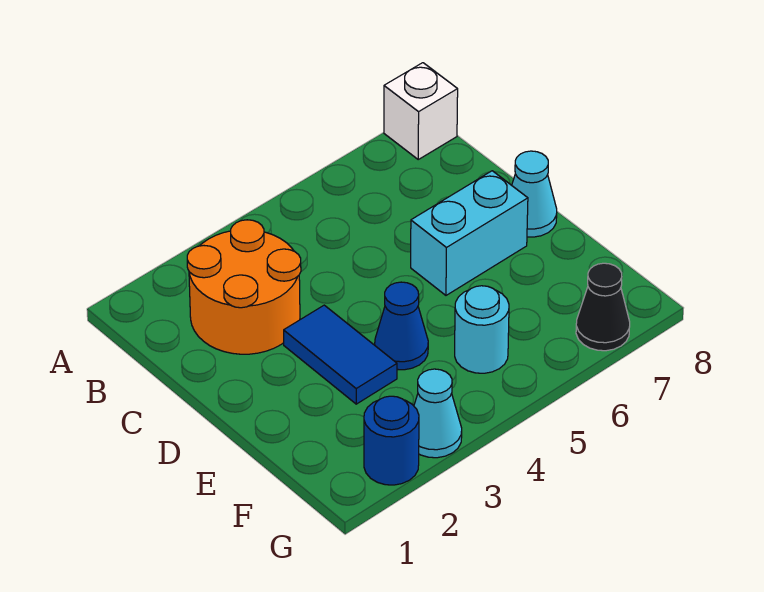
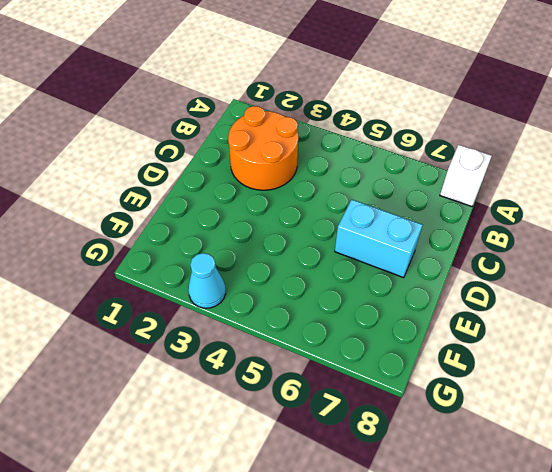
none -> blue 1x2 tile [284,305,397,404]
none -> cyan 1x1 cone [512,151,557,237]

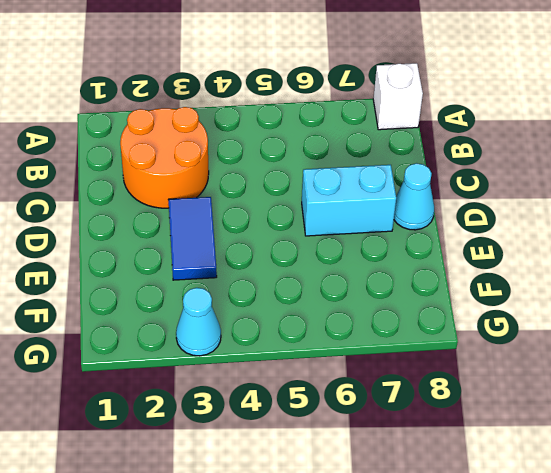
none -> blue 1x1 cone [375,282,428,370]
none -> cyan 1x1 round brick [455,286,509,373]

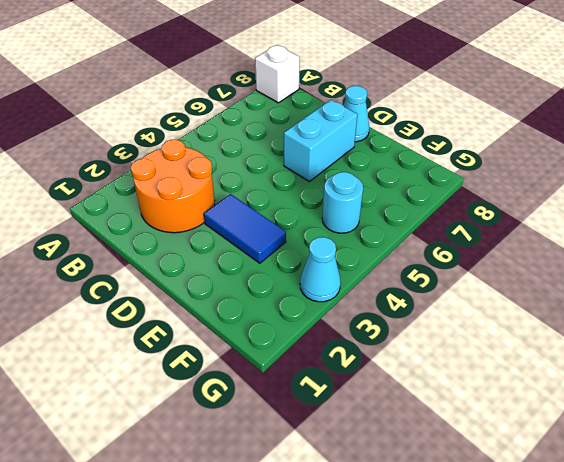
none -> blue 1x1 cone [375,282,428,370]
none -> blue 1x1 round brick [364,396,419,485]

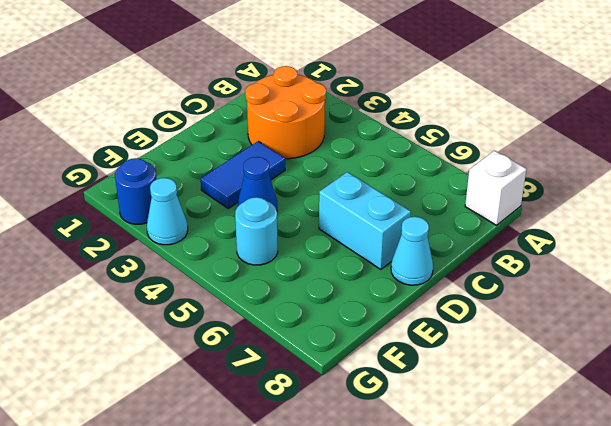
none -> black 1x1 cone [576,263,630,351]

